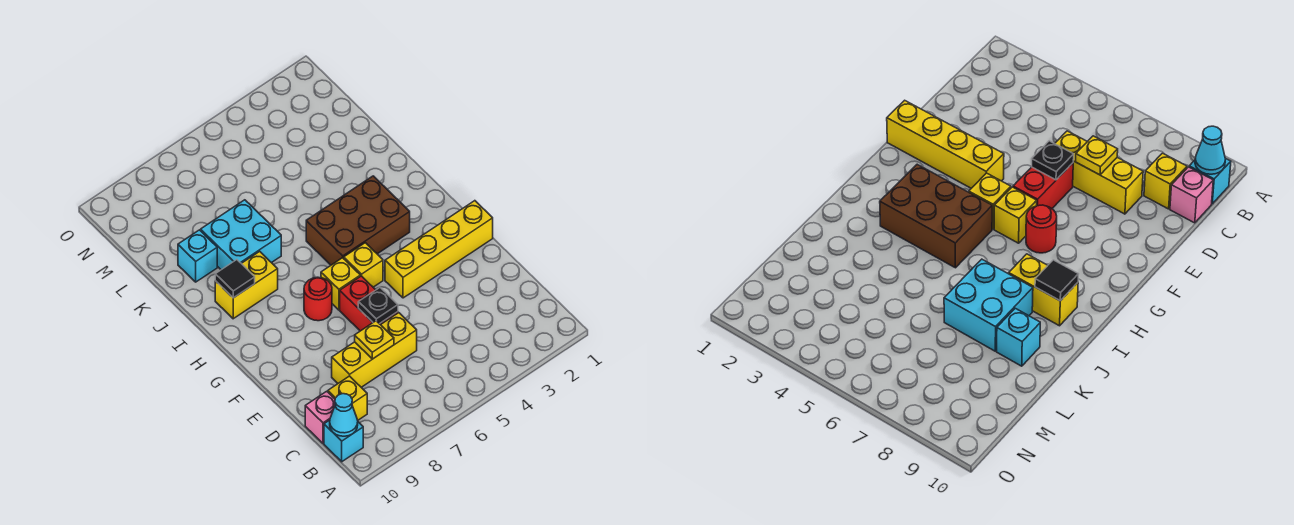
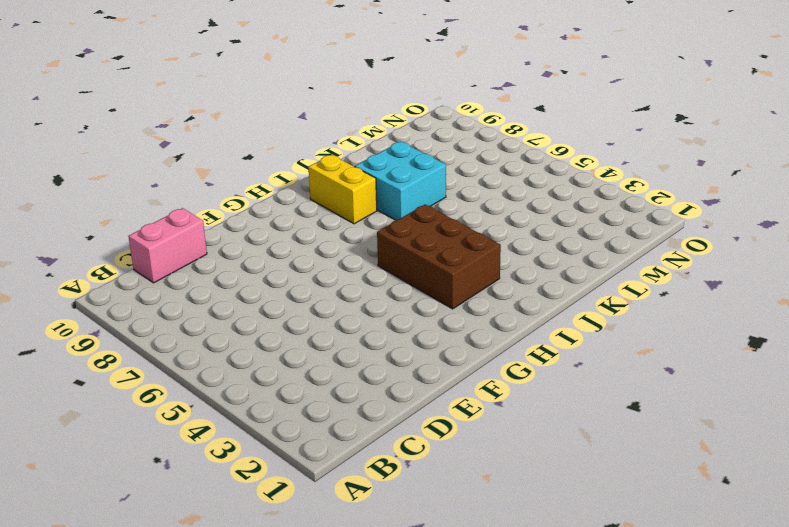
pink 1x2 brick [128,208,207,283] -> pink 1x1 brick [305,391,335,443]
none -> cyan 1x1 brick [324,420,363,462]
none -> yellow 1x1 brick [328,376,367,420]
none -> yellow 1x3 brick [332,313,417,387]

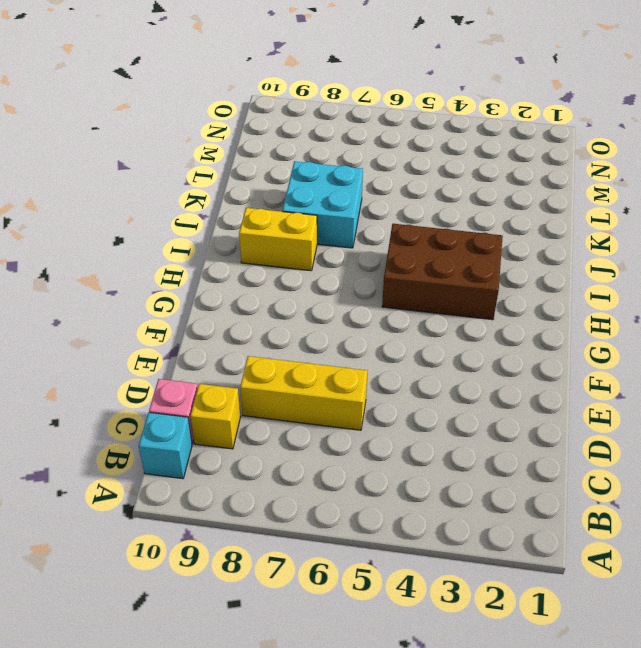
none -> red 1x2 brick [340,276,398,331]
none -> yellow 1x4 brick [385,201,493,298]
none -> yellow 1x1 brick [344,243,383,287]

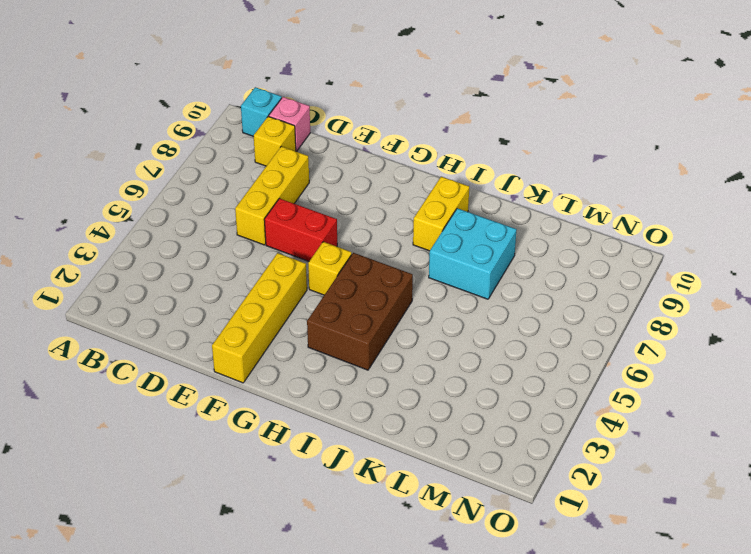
none -> yellow 1x1 brick [321,258,360,310]
none -> red 1x1 round brick [304,277,332,321]
none -> cyan 1x1 brick [178,230,217,282]

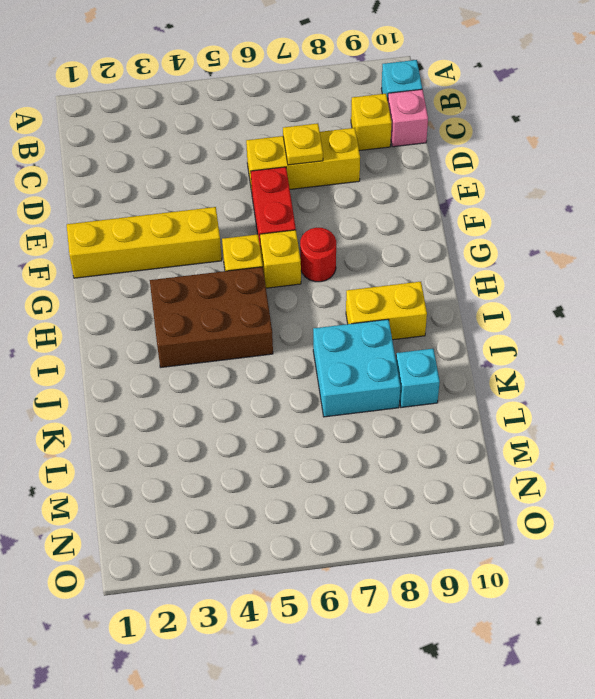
none -> cyan 1x1 cone [330,394,358,436]
none -> black 1x1 plate [358,288,398,324]
none -> black 1x1 tile [215,260,255,298]

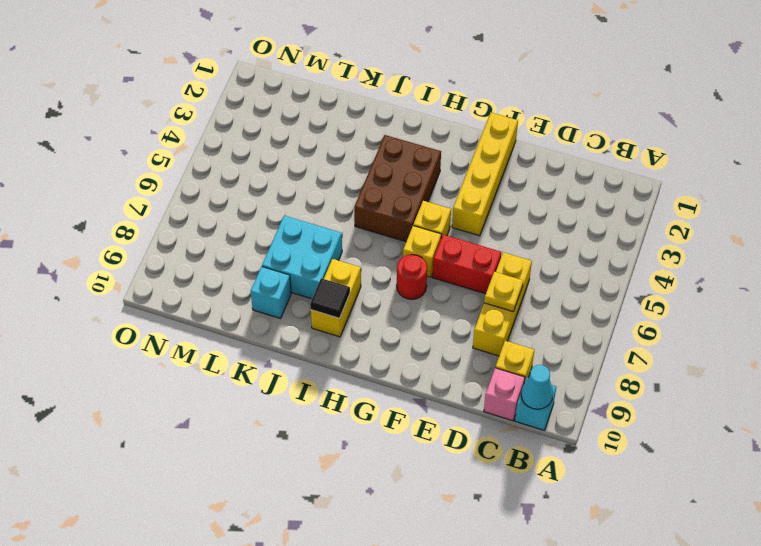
none -> black 1x1 plate [358,288,398,324]

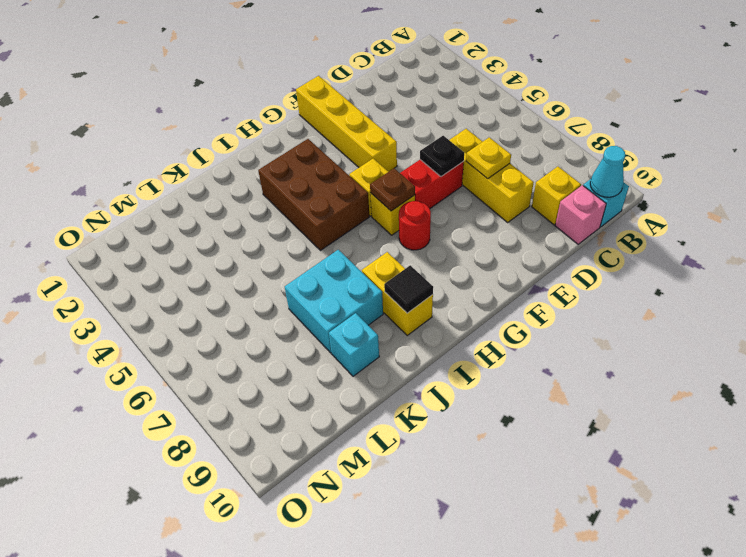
brown 1x1 plate [370,168,415,211] -> none

